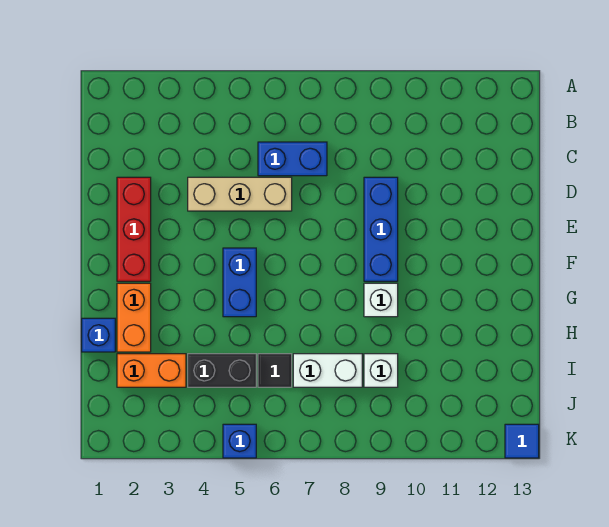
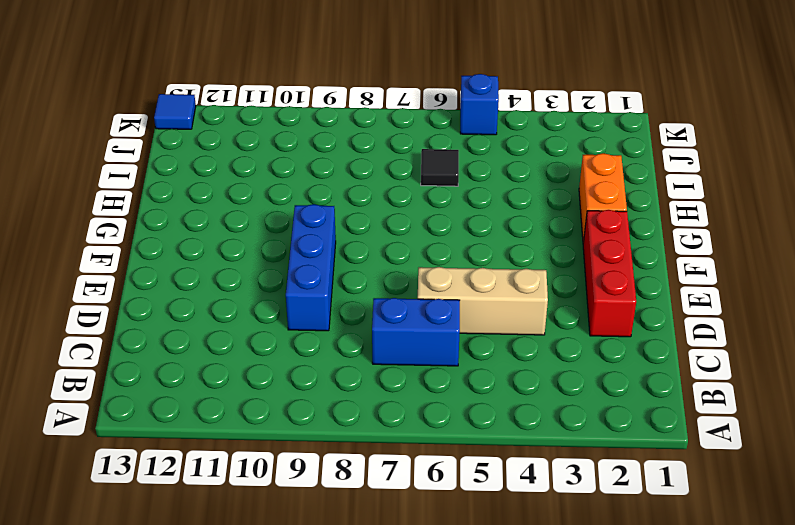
none -> blue 1x2 brick [223,248,256,317]
none -> white 1x1 brick [364,283,398,317]
none -> blue 1x1 brick [82,318,115,352]

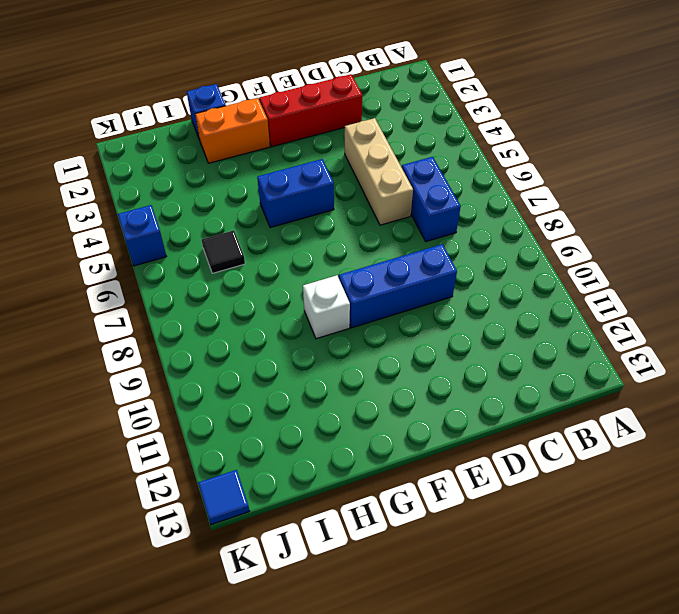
none -> orange 1x2 brick [117,354,186,387]
none -> black 1x2 brick [188,354,256,387]
none -> white 1x2 brick [293,354,362,387]

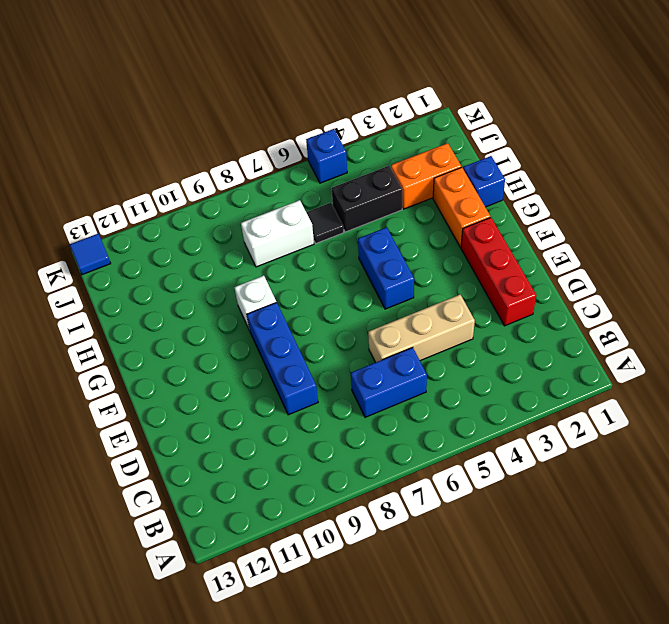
none -> white 1x1 brick [364,354,398,387]

